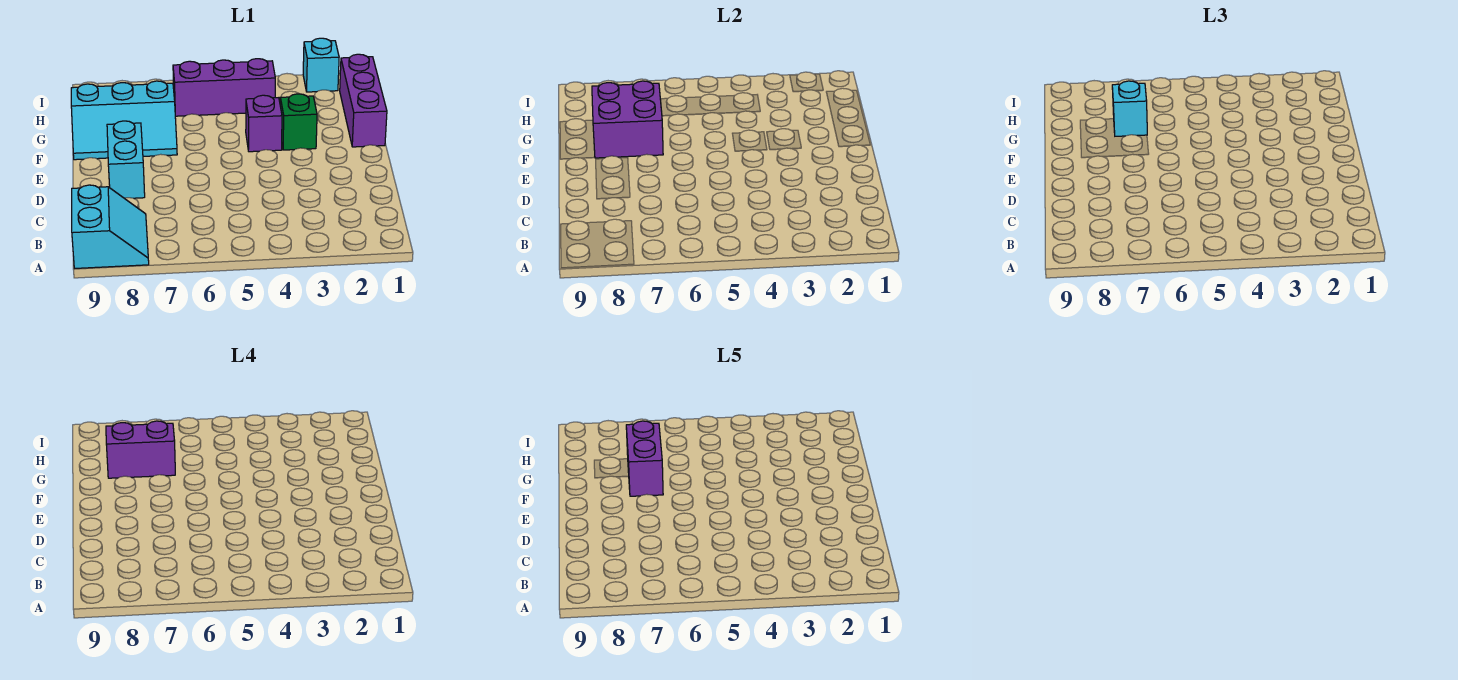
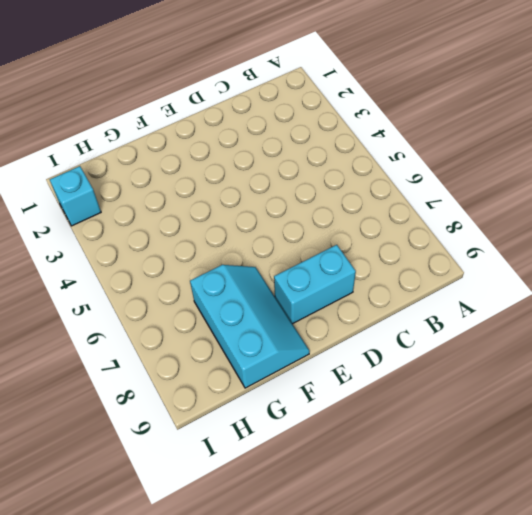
none -> cyan 2x2 slope [72,185,149,268]
none -> purple 1x3 brick [340,54,387,147]
none -> green 1x1 brick [280,94,317,150]

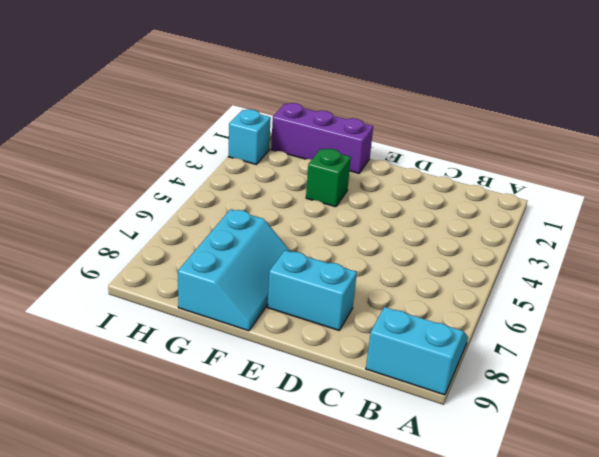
none -> purple 1x1 brick [246,95,282,152]
none -> purple 1x3 brick [173,59,275,116]
none -> purple 2x2 brick [592,81,663,158]

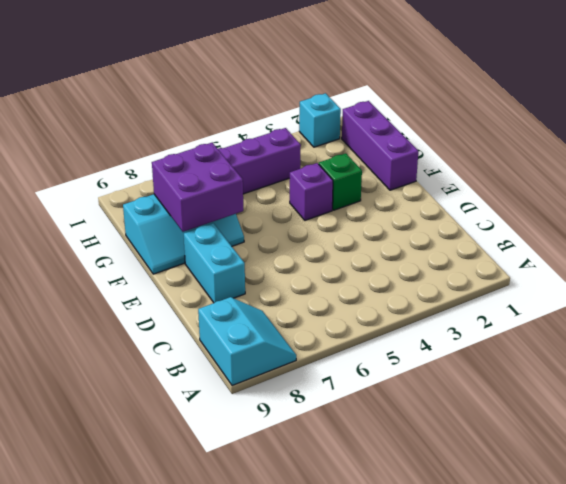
none -> cyan 1x1 brick [1112,81,1147,136]
none -> purple 1x2 brick [106,421,175,478]
none -> purple 1x2 brick [626,421,663,496]

